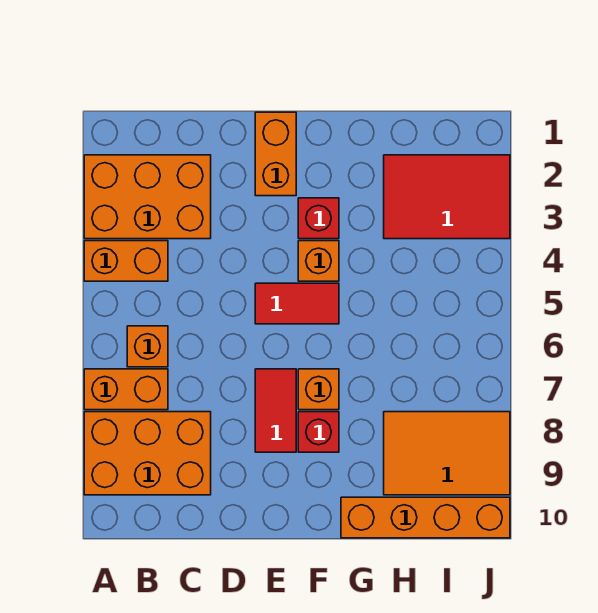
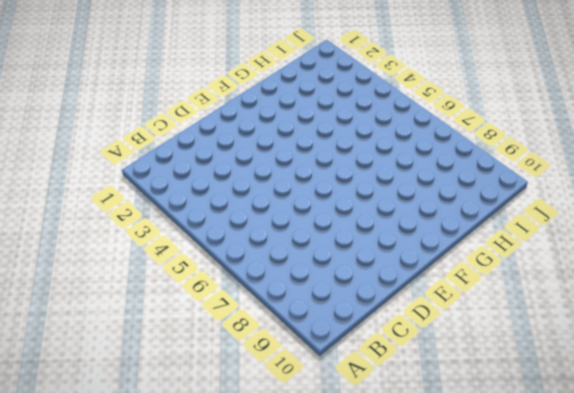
none -> orange 2x3 brick [84,155,211,239]
none -> orange 1x2 brick [84,241,168,281]
none -> orange 1x2 brick [84,369,168,410]

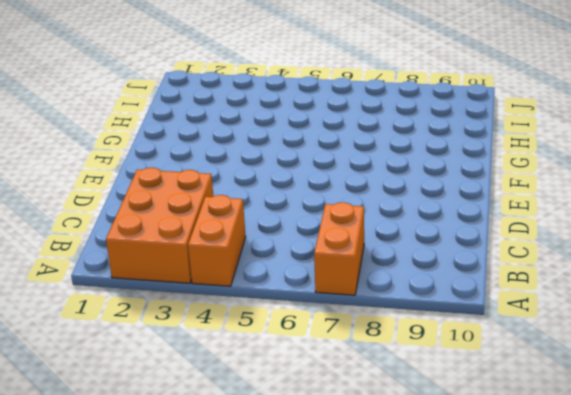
none -> orange 2x3 brick [84,412,211,495]
none -> orange 1x1 brick [127,326,168,367]
none -> orange 1x2 brick [255,112,296,196]

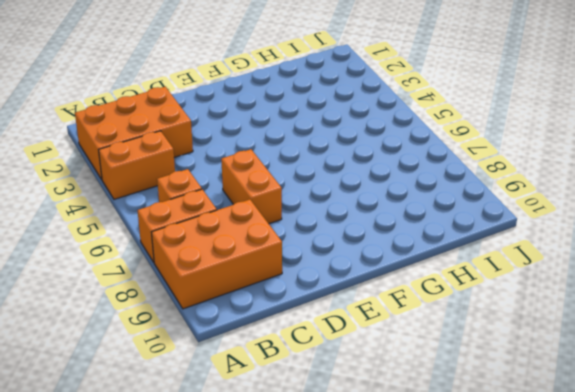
orange 1x2 brick [221,149,282,224] -> orange 1x2 brick moved to [255,112,296,196]
none -> red 1x2 tile [255,283,339,324]
none -> red 1x2 tile [255,369,296,452]
none -> red 1x1 brick [298,198,339,239]

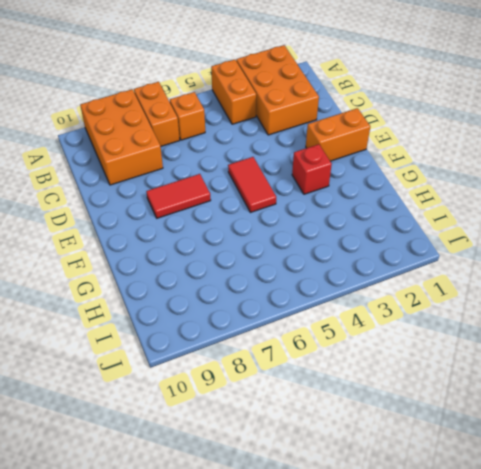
none -> orange 1x1 brick [298,241,339,281]
none -> orange 1x1 brick [298,369,339,410]
none -> red 1x1 brick [298,412,339,452]

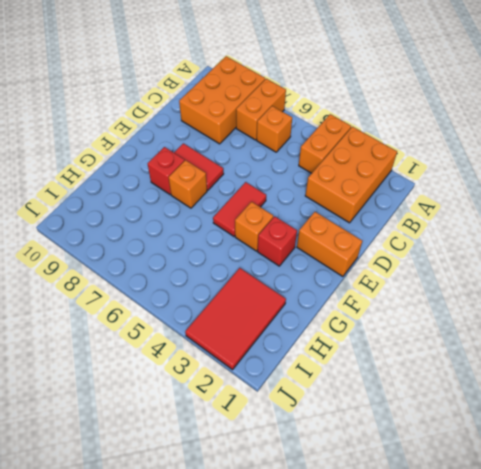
none -> orange 1x4 brick [341,497,510,538]
none -> orange 2x3 tile [384,412,510,495]

